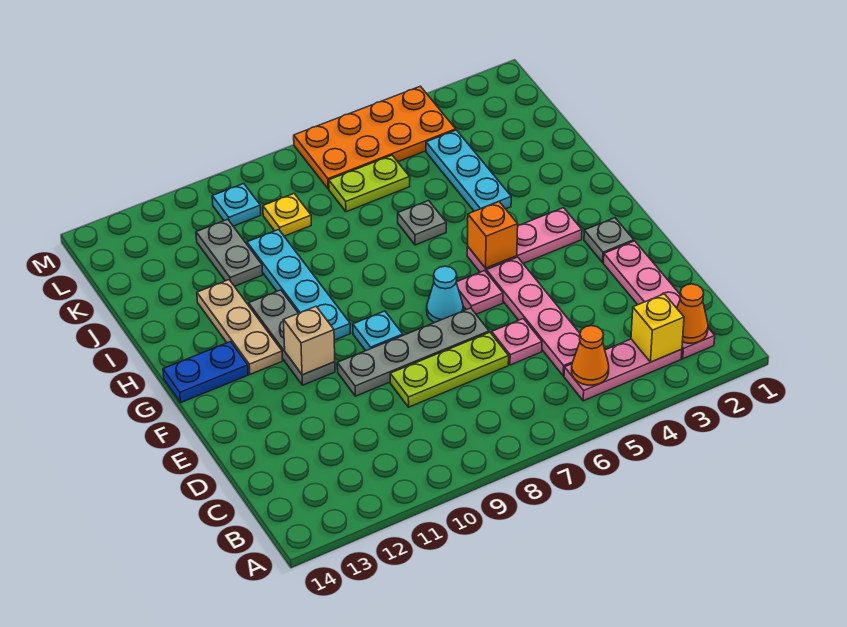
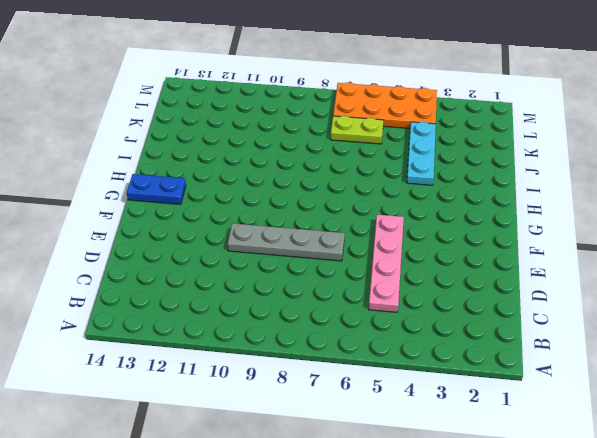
none -> pink 1x4 plate [604,241,715,359]
none -> pink 1x3 plate [564,339,682,401]
none -> pink 1x1 plate [492,319,542,365]

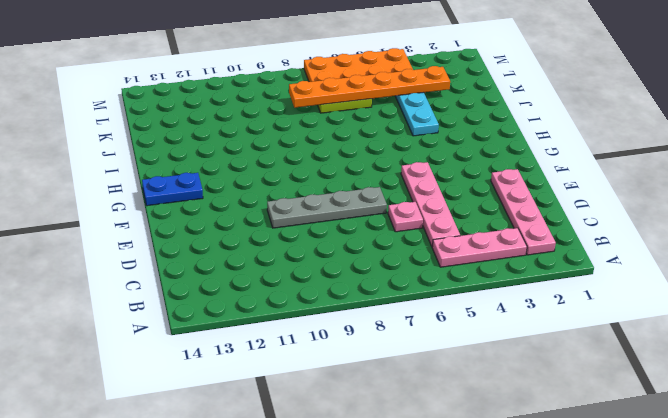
orange 1x6 plate [289,66,450,108] -> none
none -> lime 1x3 plate [390,332,509,407]
none -> grey 1x1 plate [584,218,634,262]
none -> pink 1x1 plate [456,271,503,314]

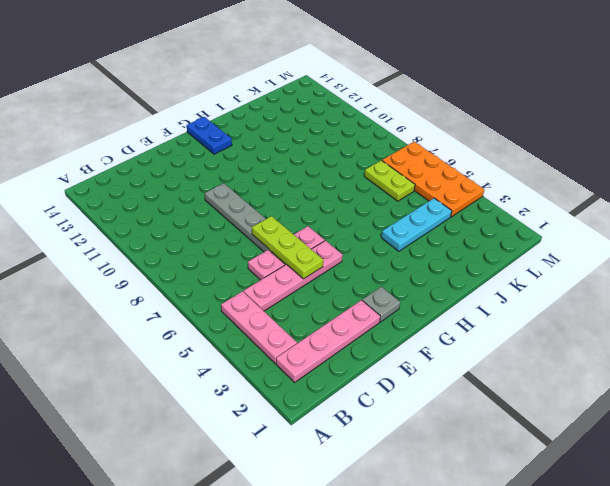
lime 1x3 plate [252,216,323,279] -> lime 1x3 plate moved to [390,332,509,407]
none -> cyan 1x1 cone [427,266,463,323]
none -> cyan 1x1 plate [353,311,403,351]
none -> grey 1x3 plate [249,290,335,385]

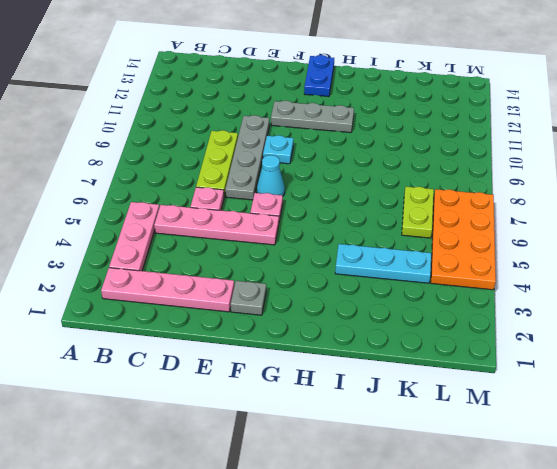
none -> pink 1x3 plate [467,208,582,272]
none -> cyan 1x4 plate [247,230,351,340]
none -> tan 1x3 plate [197,280,283,374]

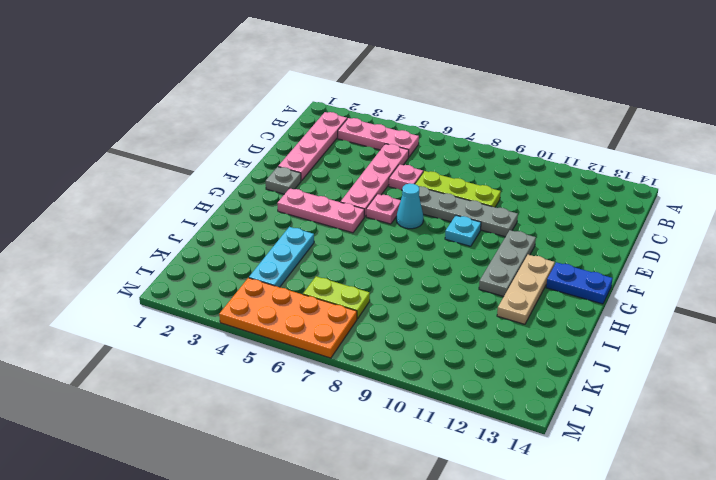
none -> cyan 1x4 plate [247,230,351,340]
none -> grey 1x1 plate [398,201,446,245]
none -> grey 1x2 plate [196,219,263,286]

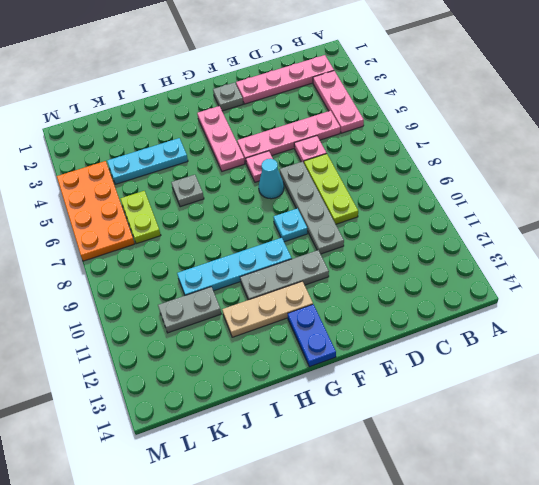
none -> yellow 1x1 plate [263,194,311,236]
none -> cyan 1x1 plate [212,184,261,226]
none -> orange 1x1 cone [677,284,708,343]

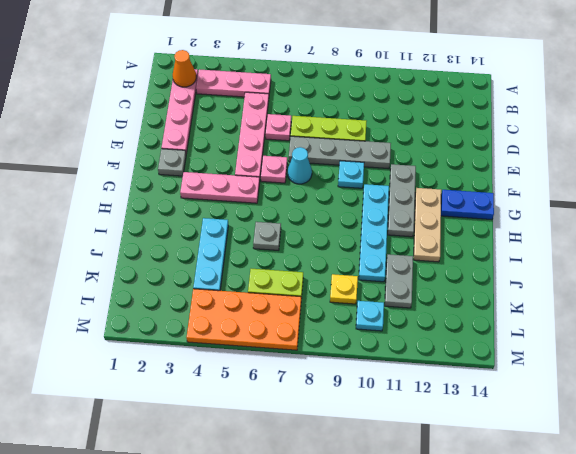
none -> yellow 1x1 brick [631,294,684,362]
none -> orange 1x1 cone [572,326,609,385]
none -> tan 1x1 brick [284,307,335,375]

